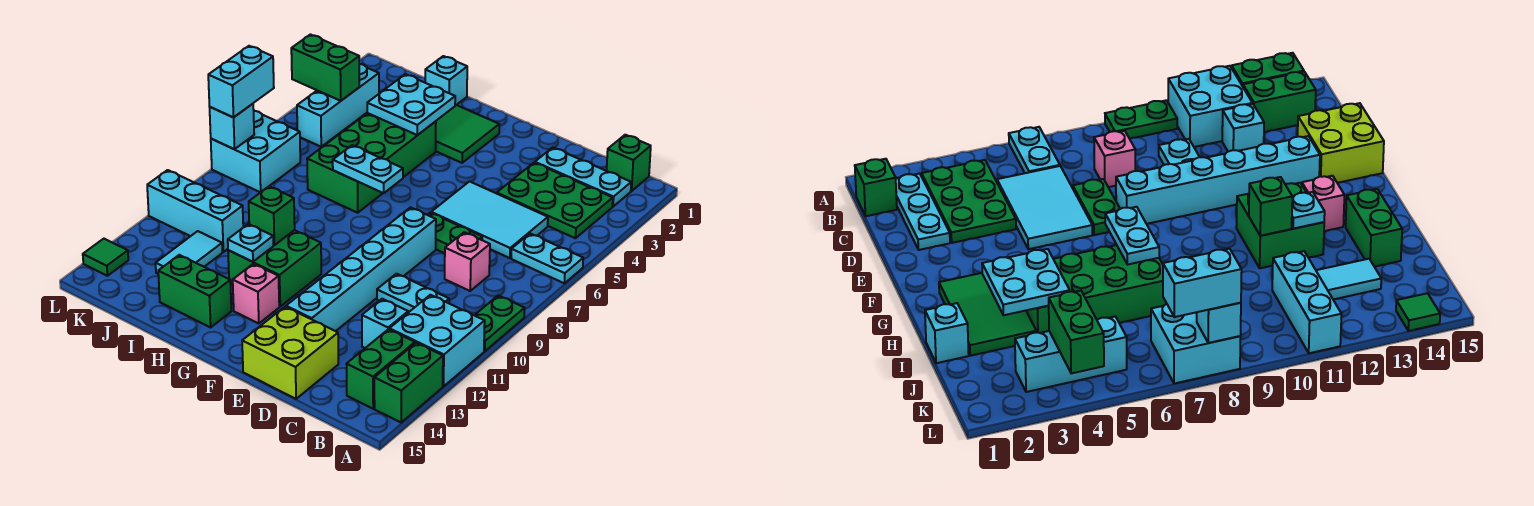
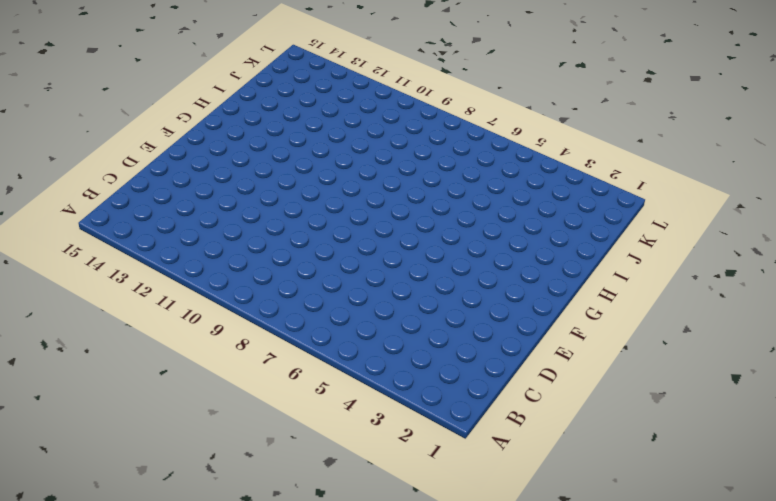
none -> cyan 1x2 plate [511,234,583,283]
none -> green 1x2 plate [474,295,524,351]
none -> cyan 2x2 brick [389,295,485,387]
none -> green 1x2 brick [374,343,443,422]

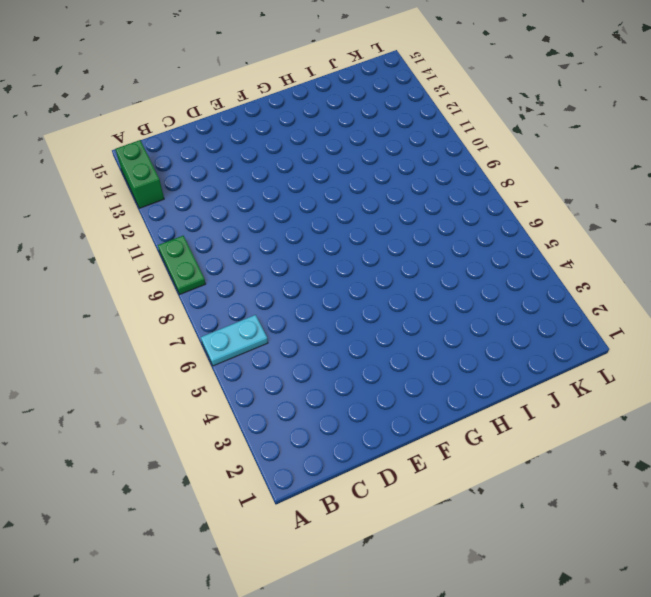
none -> cyan 2x2 brick [389,295,485,387]
none -> green 1x1 brick [607,135,651,191]
none -> cyan 1x3 plate [535,148,631,207]
none -> green 2x3 plate [497,163,613,238]

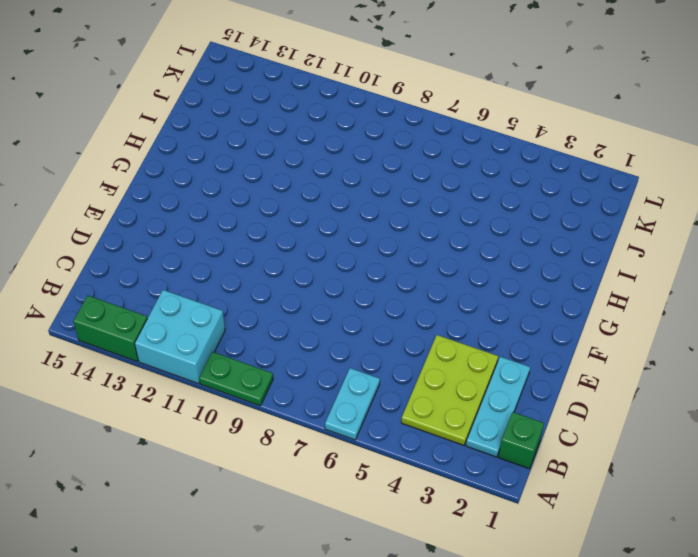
lime 2x3 plate [401,335,498,445] -> green 2x3 plate [497,163,613,238]
none -> green 1x2 brick [347,329,415,409]
none -> cyan 2x3 tile [431,182,548,258]
none -> pink 1x1 brick [445,232,490,291]
none -> cyan 1x2 plate [377,274,449,313]

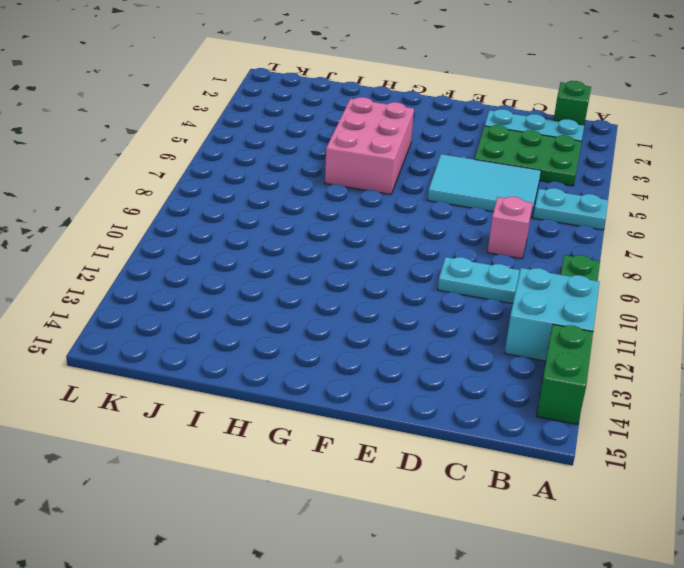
pink 2x3 brick [325,97,414,194] -> green 2x4 brick [307,113,436,213]
none -> green 1x2 brick [347,329,415,409]
none -> cyan 1x1 brick [362,299,408,348]
none -> green 1x2 plate [428,213,482,253]
none -> lime 2x2 brick [242,307,338,399]

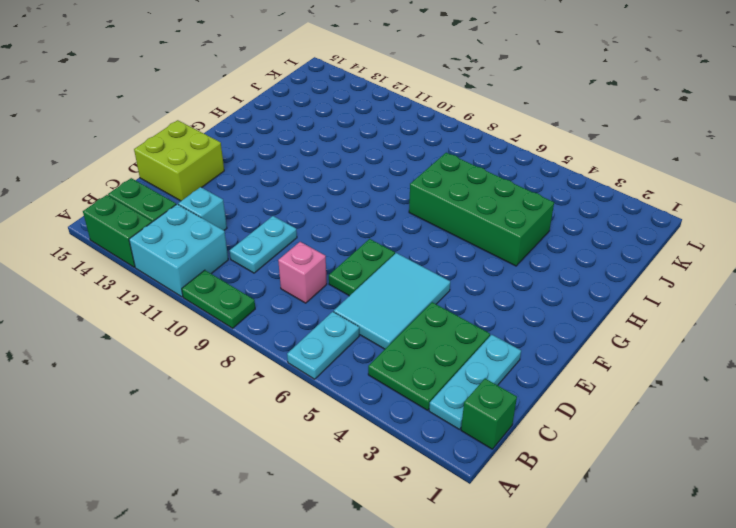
none -> cyan 1x6 brick [286,207,436,331]
none -> green 2x3 tile [436,105,499,163]
none -> green 2x2 brick [228,230,321,306]
none -> pink 1x1 brick [233,264,279,324]

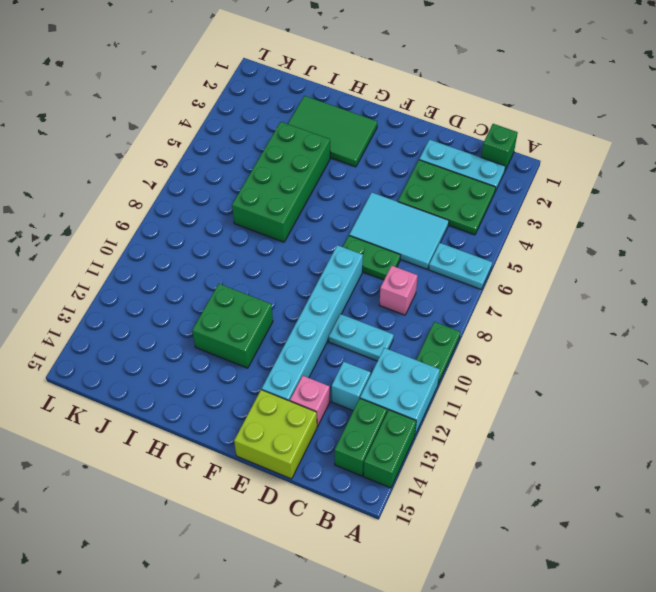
pink 1x1 brick [290,376,330,427] -> pink 1x1 brick moved to [233,264,279,324]
none -> green 1x2 brick [158,255,231,327]
none -> cyan 1x1 brick [425,56,467,105]
none -> cyan 1x3 brick [147,170,243,252]
none -> cyan 1x2 tile [156,231,222,274]

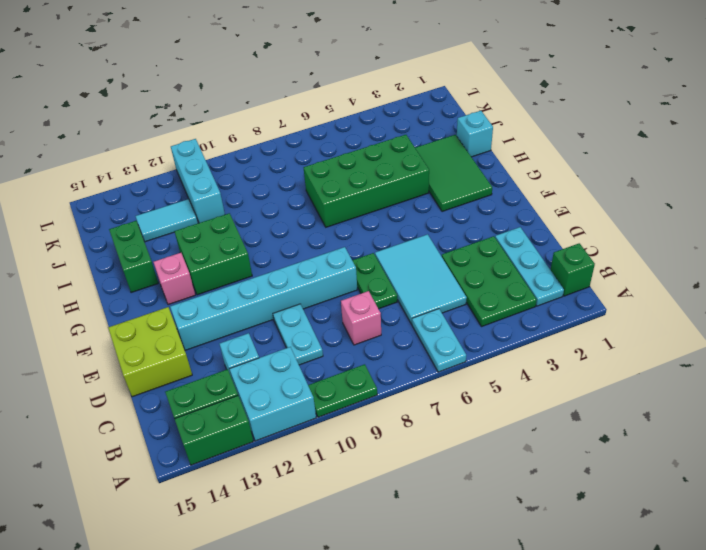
none -> cyan 1x3 brick [297,64,379,147]
none -> cyan 2x2 brick [211,111,300,192]
none -> green 1x1 tile [83,239,128,276]
none -> cyan 1x2 plate [333,145,403,193]

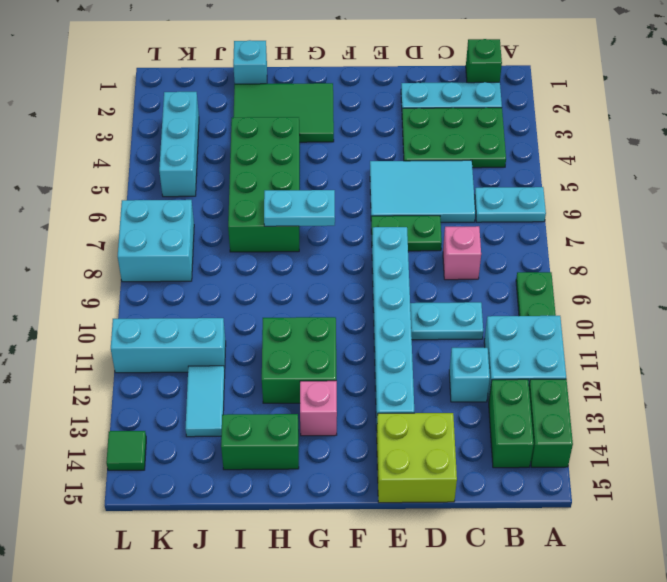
none -> cyan 2x2 plate [367,74,455,135]
none -> green 1x1 brick [249,186,295,245]
none -> cyan 1x1 plate [228,224,273,262]
none -> green 1x2 brick [291,35,359,101]

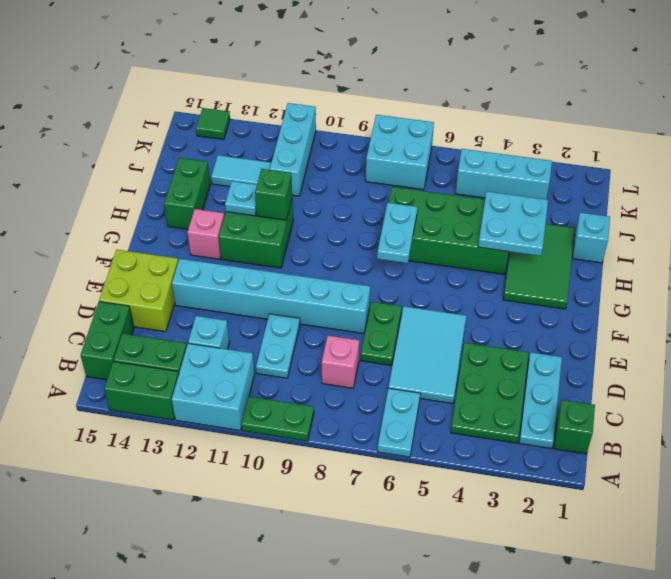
green 1x2 brick [81,302,134,380] -> green 1x2 brick moved to [291,35,359,101]
none -> cyan 1x1 brick [210,104,254,149]
none -> cyan 1x2 brick [208,46,274,117]

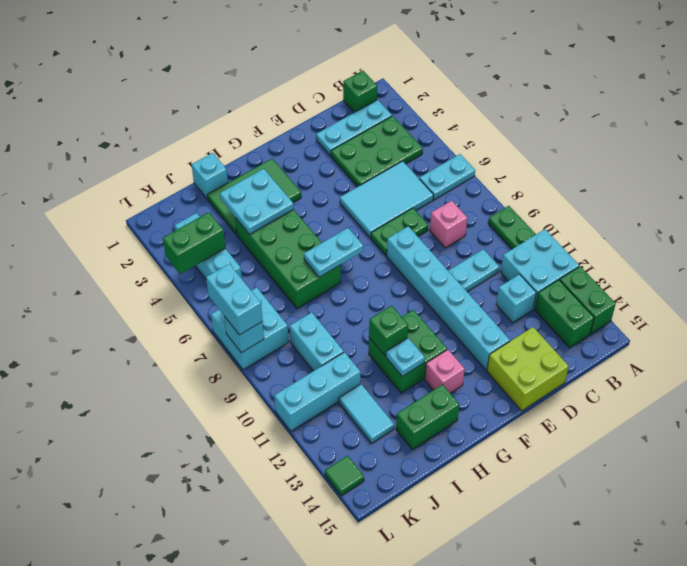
cyan 1x2 brick [290,312,344,371] -> none

